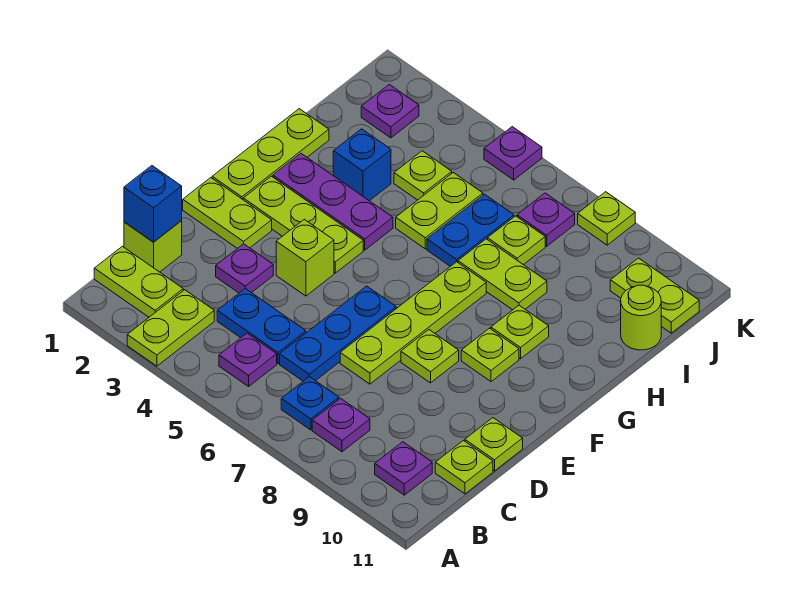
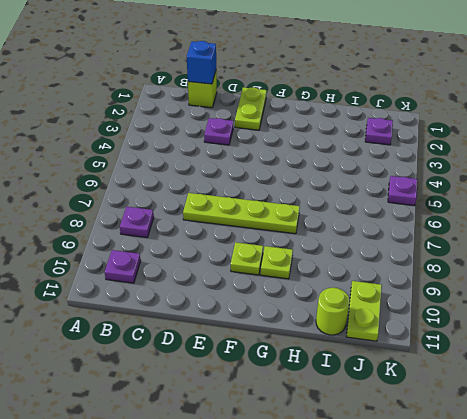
none -> lime 1x2 plate [127,290,214,366]
none -> lime 1x2 plate [94,246,183,317]
none -> purple 1x1 plate [219,333,277,386]
none -> blue 1x1 plate [281,377,339,430]

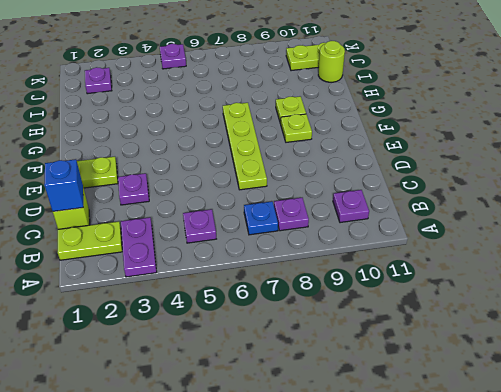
purple 1x2 plate [121,217,157,277] -> lime 1x2 plate [127,290,214,366]
none -> blue 1x2 plate [217,289,306,364]
none -> blue 1x3 plate [280,286,396,381]
none -> lime 1x1 plate [435,441,493,494]
none -> lime 1x1 plate [465,418,523,471]

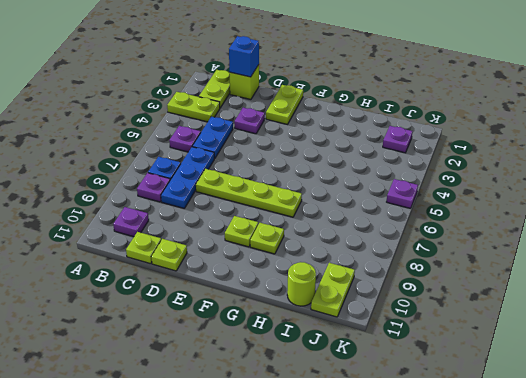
blue 1x3 plate [161,147,214,208] -> blue 1x3 plate turned to [280,286,396,381]
none -> lime 1x1 brick [276,219,334,296]
none -> lime 1x1 plate [401,330,459,383]
none -> lime 1x3 plate [212,109,329,199]
none -> lime 1x3 plate [243,176,363,273]

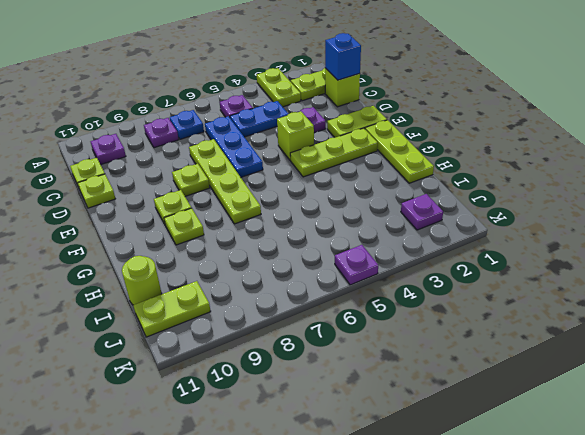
none -> purple 1x3 plate [273,153,393,250]
none -> blue 1x1 brick [333,129,391,201]
none -> lime 1x2 plate [396,173,483,249]
none -> blue 1x2 plate [427,194,514,267]

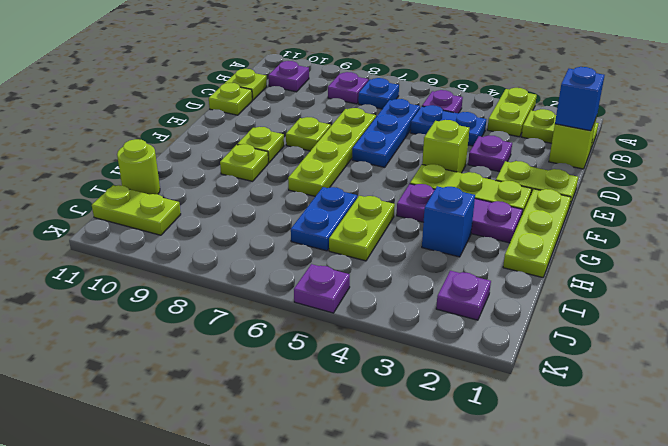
none -> lime 1x2 plate [458,239,547,310]
none -> lime 1x1 plate [394,151,452,200]
none -> lime 1x1 plate [488,216,545,265]
none -> purple 1x1 plate [517,193,575,246]

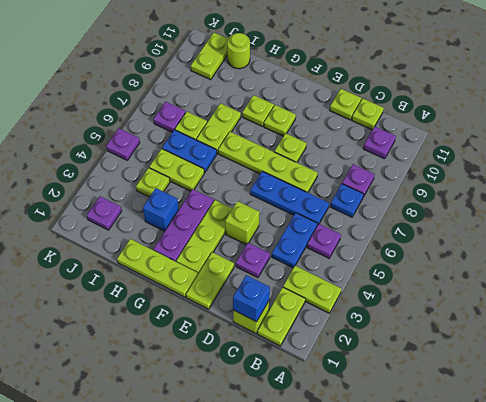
none -> lime 1x1 plate [578,192,635,245]

